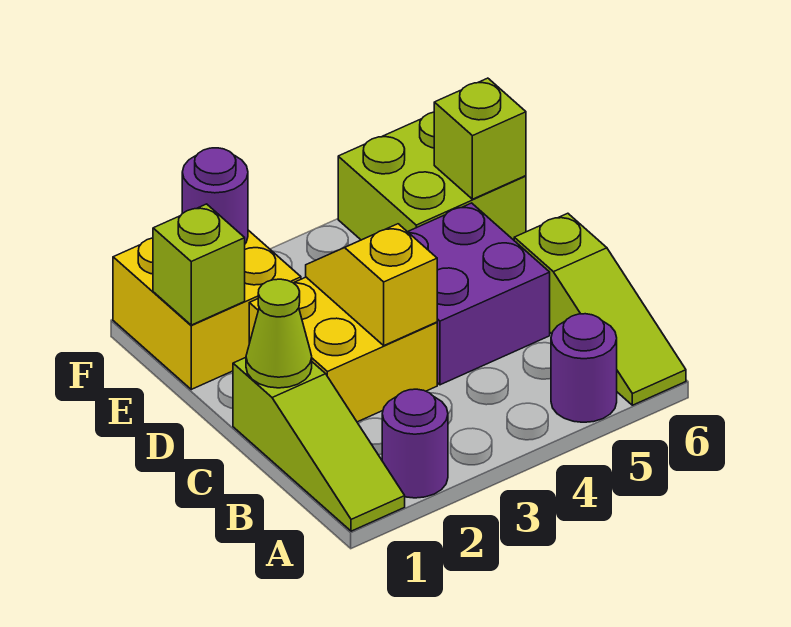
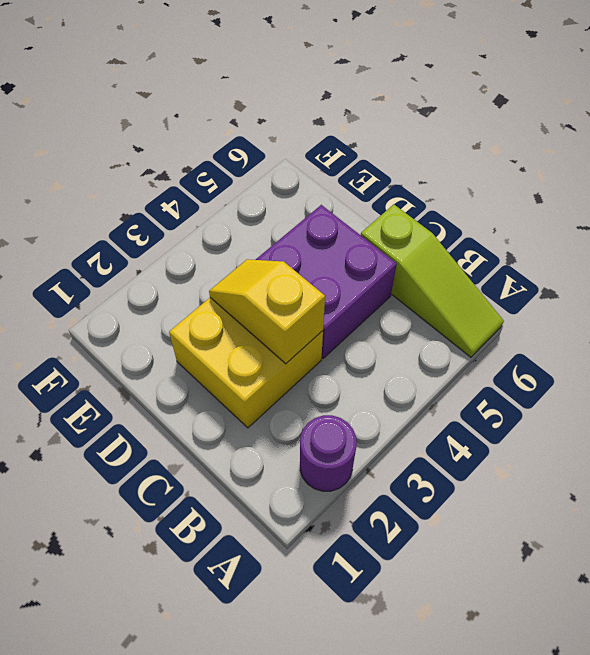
none -> lime 1x3 slope [233,358,405,531]
none -> purple 1x1 round brick [551,314,617,422]
none -> yellow 2x2 brick [113,230,301,389]

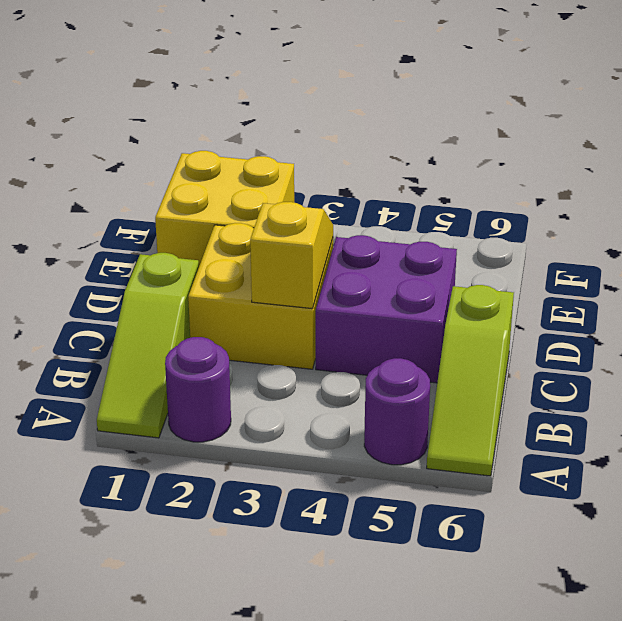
none -> lime 2x2 brick [338,112,526,240]
none -> lime 1x1 cone [246,279,312,388]
none -> lime 1x1 brick [153,204,245,325]

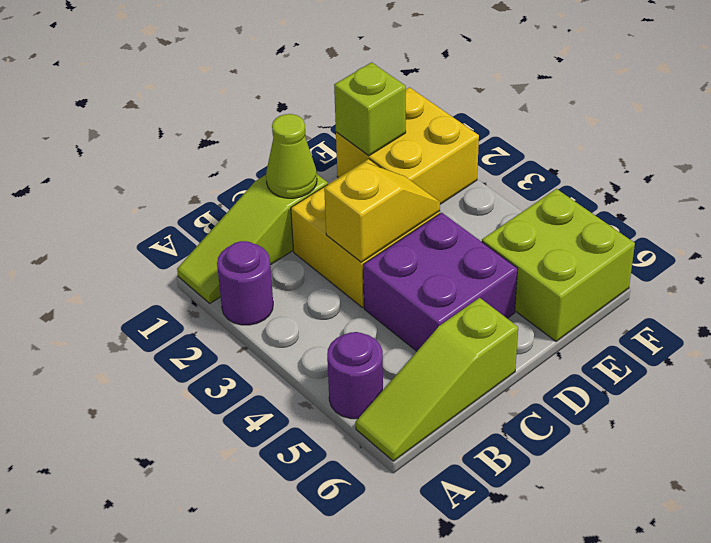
none -> lime 1x1 brick [434,78,526,199]
none -> purple 1x1 round brick [182,148,248,244]

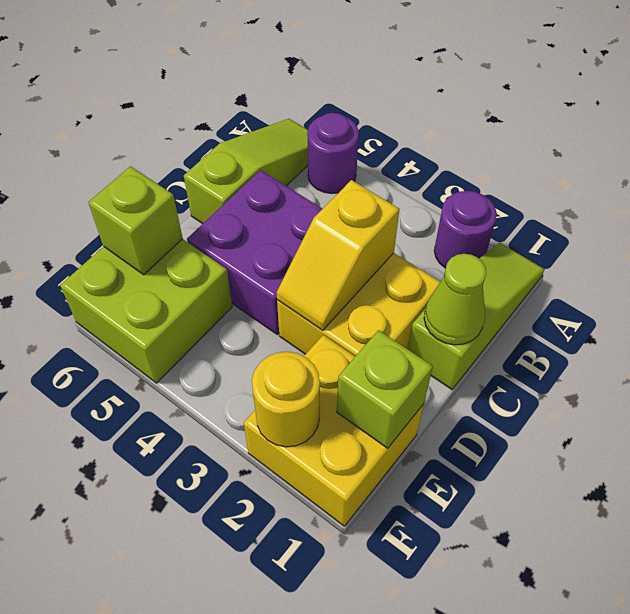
yellow 1x1 round brick [252,352,320,447] -> purple 1x1 round brick [182,148,248,244]

